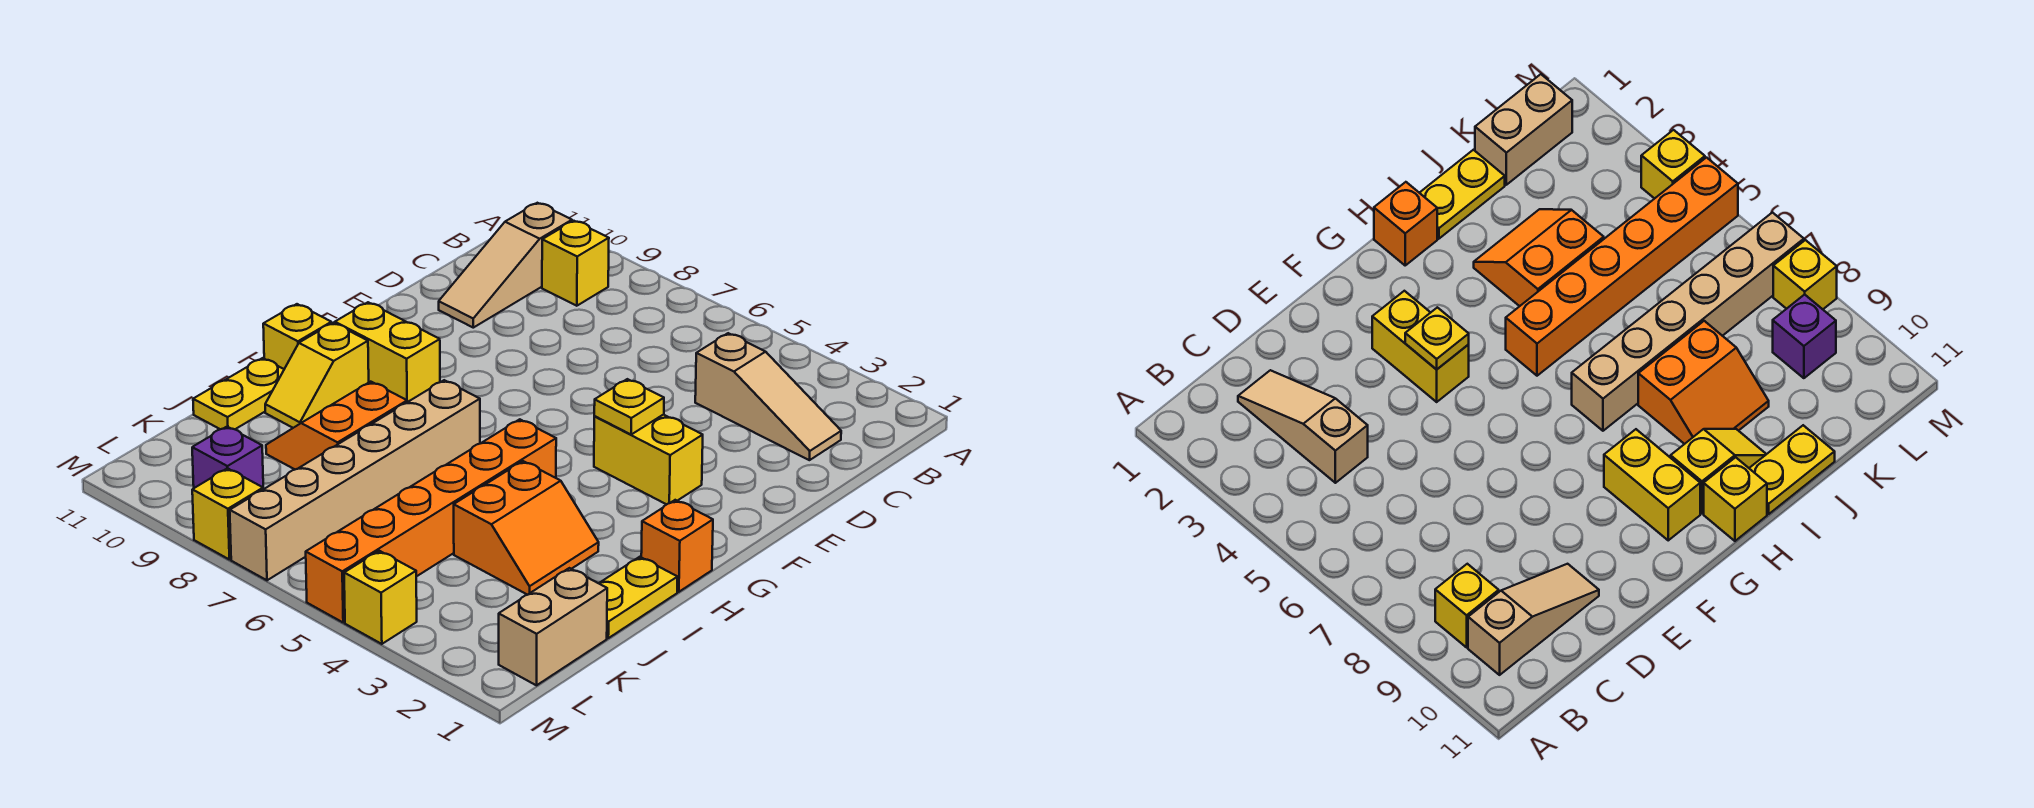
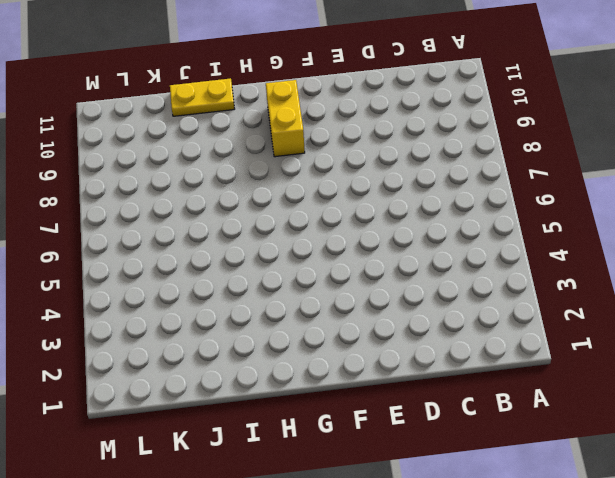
none -> yellow 1x1 brick [542,221,609,306]
none -> tan 1x3 slope [439,203,572,328]
none -> tan 1x3 slope [695,333,841,460]

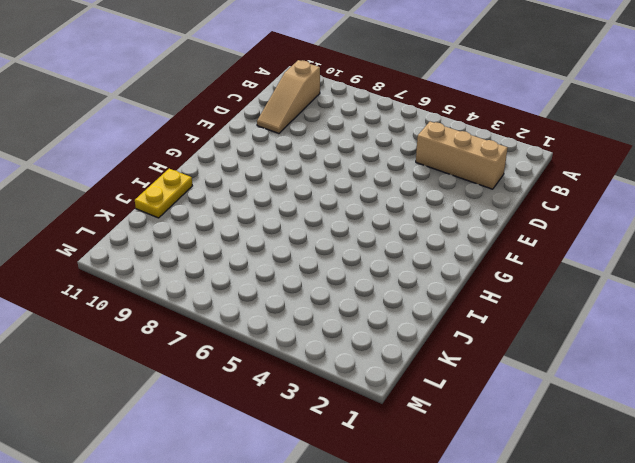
tan 1x3 brick [416,122,508,189] -> tan 1x3 slope [695,333,841,460]
none -> yellow 1x1 brick [542,221,609,306]
none -> yellow 1x2 brick [594,415,703,504]
none -> yellow 1x2 brick [335,302,440,402]

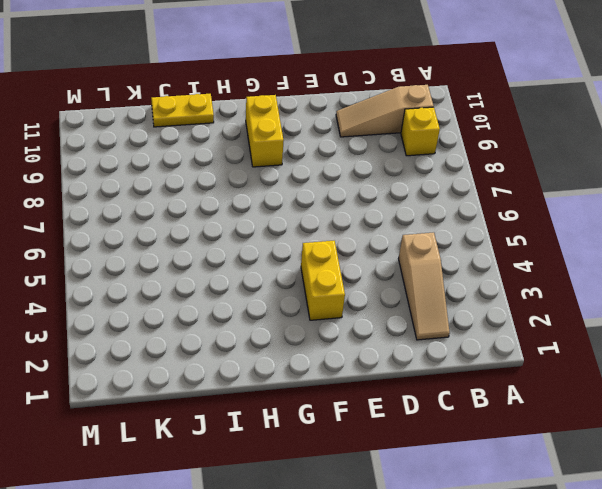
none -> orange 1x1 brick [641,500,713,592]
none -> orange 1x6 brick [306,419,556,622]
none -> tan 1x6 brick [230,380,480,580]

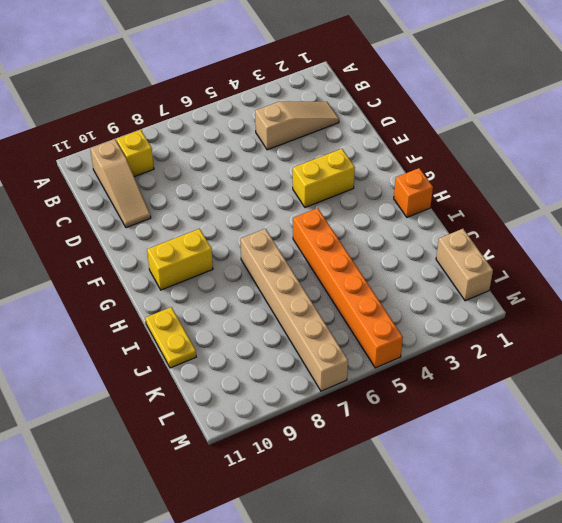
none -> yellow 1x2 slope [265,323,369,428]
none -> yellow 1x1 brick [263,304,331,369]
none -> yellow 1x2 plate [599,557,678,638]

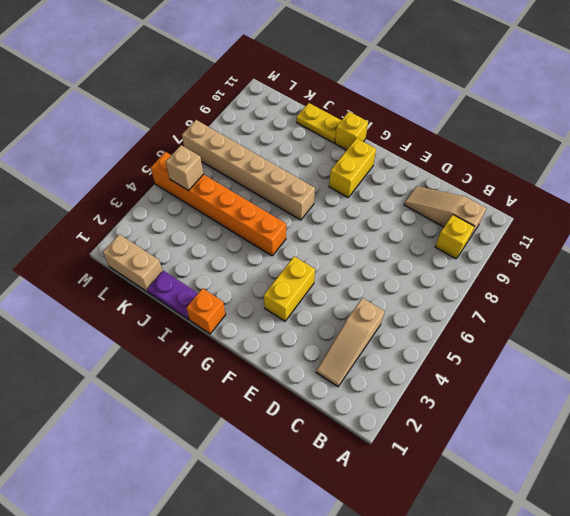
purple 1x2 plate [147,271,198,320] -> yellow 1x2 plate [599,557,678,638]
tan 1x1 brick [166,145,203,191] -> none
none -> yellow 1x2 slope [265,323,369,428]
none -> orange 2x2 slope [454,461,599,595]
none -> orange 2x2 slope [266,382,407,469]

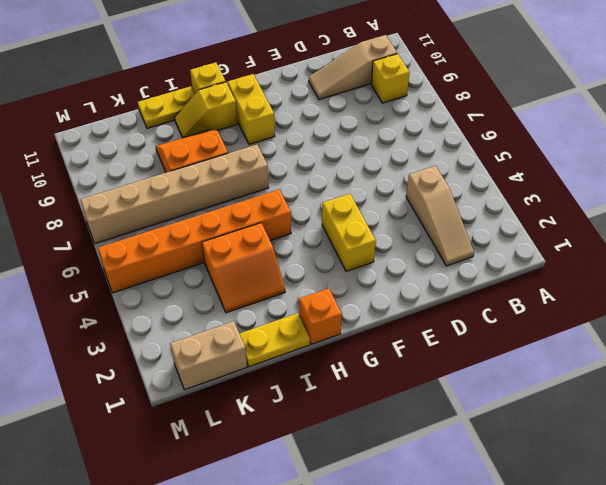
none -> purple 1x1 brick [192,427,263,488]
none -> yellow 1x1 brick [344,551,417,644]
none -> yellow 1x1 brick [192,468,263,560]

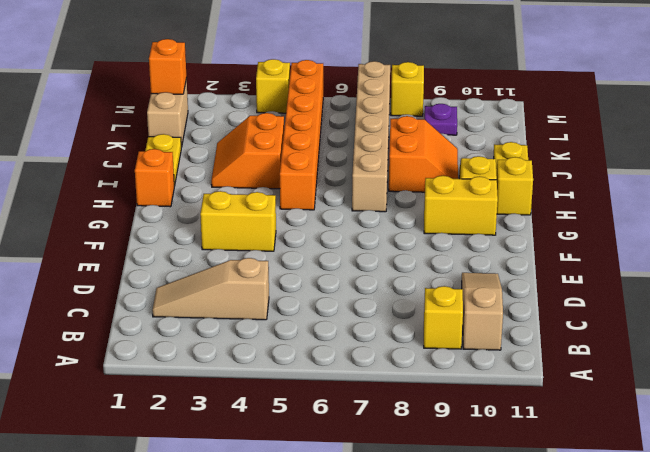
orange 1x1 brick [149,39,187,94] -> none
purple 1x1 plate [424,104,457,135] -> purple 1x1 brick [192,427,263,488]
none -> yellow 1x1 plate [594,379,664,434]

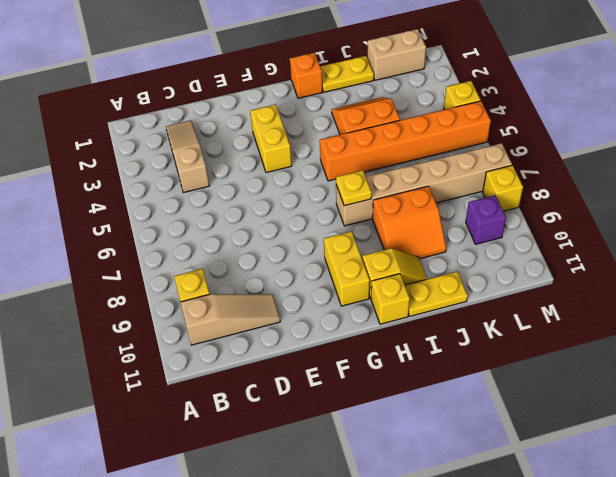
yellow 1x1 plate [336,170,372,206] -> yellow 1x1 plate moved to [594,379,664,434]

